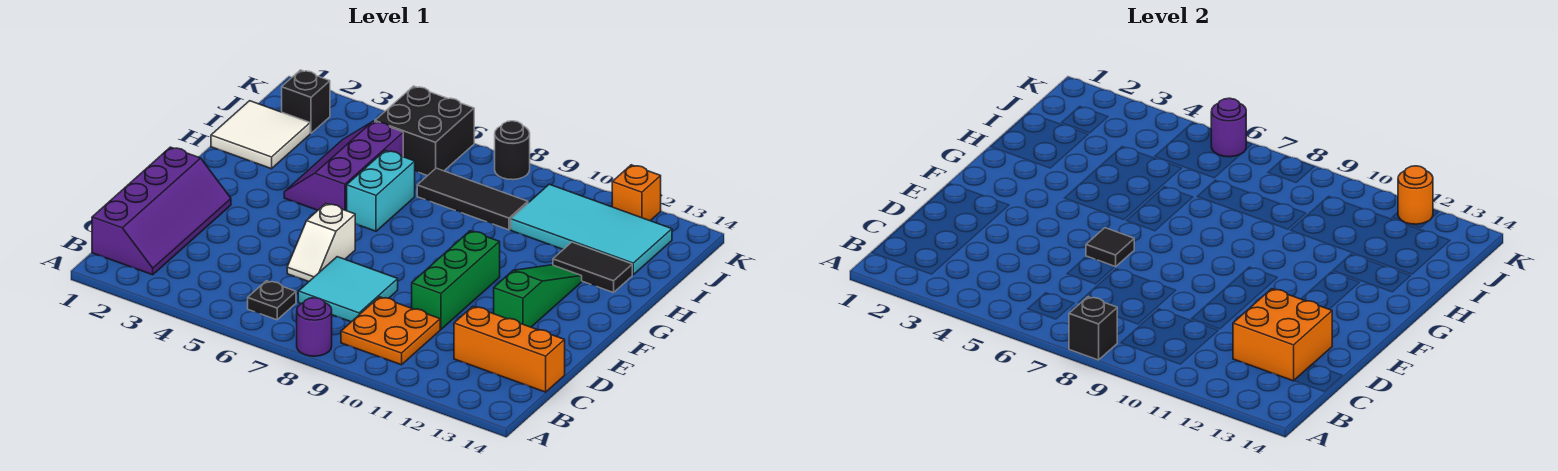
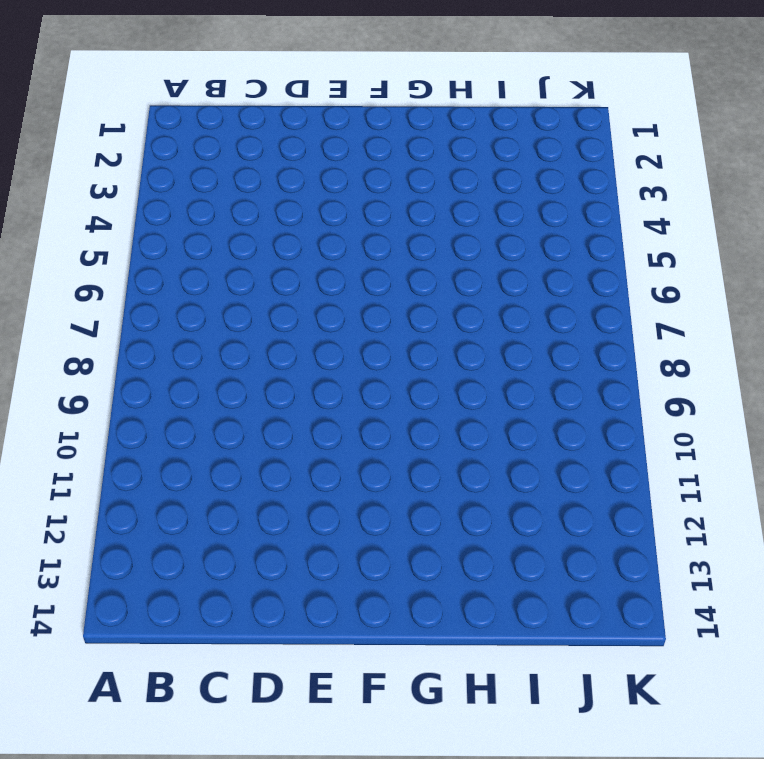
none -> purple 1x1 round brick [297,298,332,356]
none -> purple 2x4 slope [92,147,231,275]
none -> black 1x1 plate [248,281,296,320]

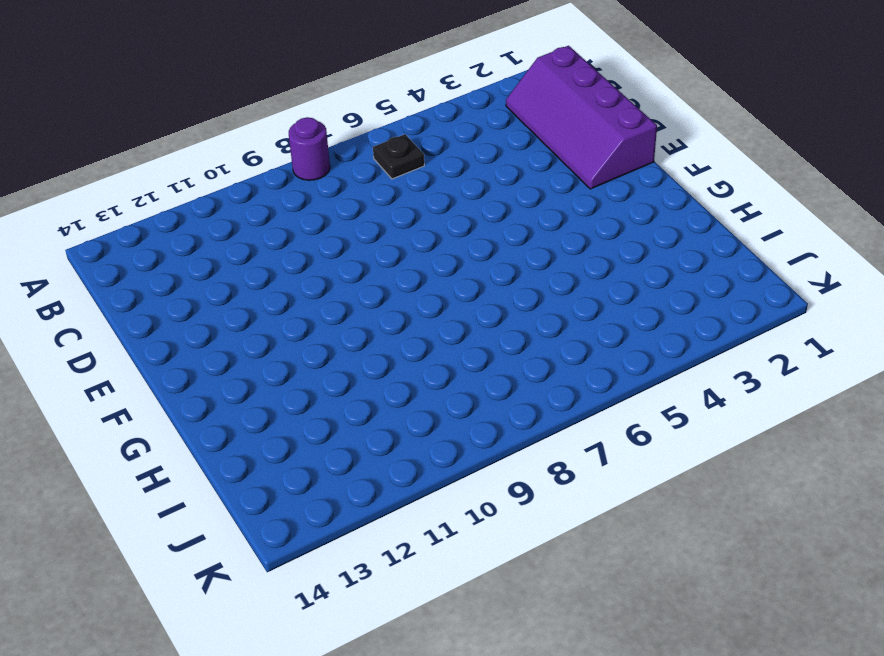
none -> orange 2x2 plate [341,297,440,365]
none -> cyan 2x2 tile [298,257,398,322]
none -> orange 1x3 brick [454,306,565,392]

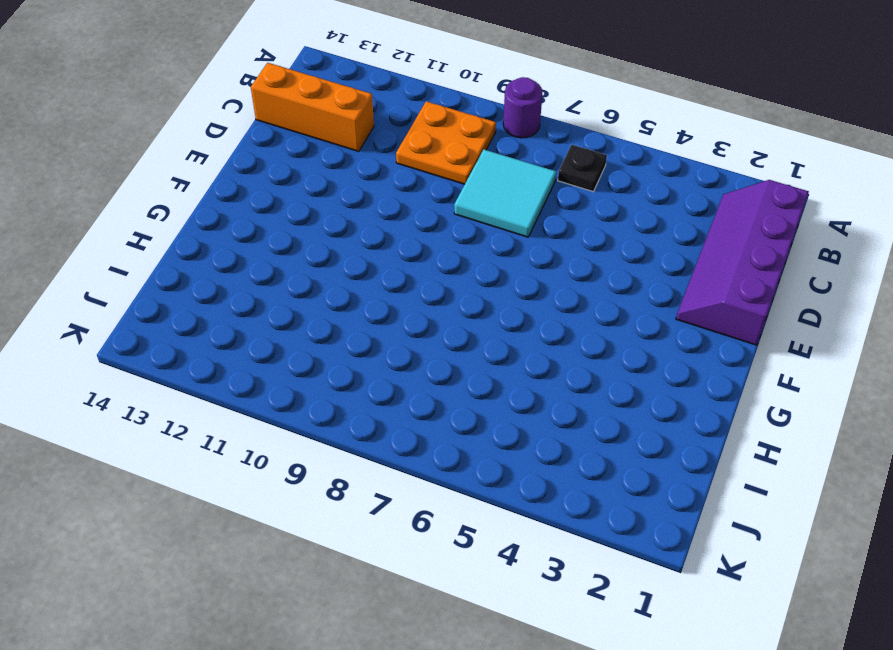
none -> white 1x2 slope [287,204,355,282]
none -> green 1x3 brick [412,231,500,329]
none -> green 1x3 slope [494,265,582,327]

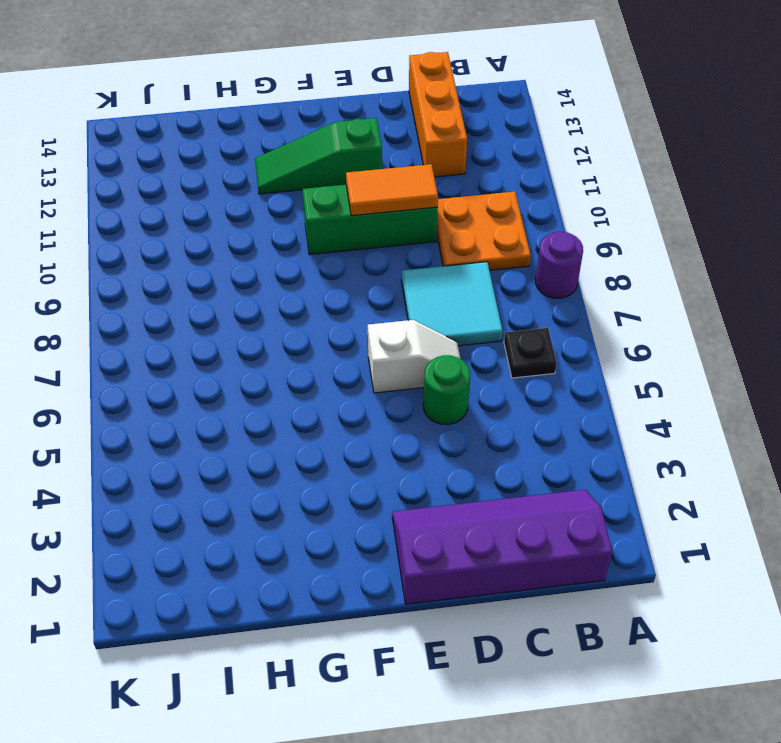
green 1x1 round brick [423,355,470,424] -> none
orange 1x2 tile [346,164,438,216] -> none
none -> purple 2x3 slope [284,121,403,211]
none -> cyan 1x2 brick [347,150,415,231]
none -> white 2x2 tile [211,101,310,169]

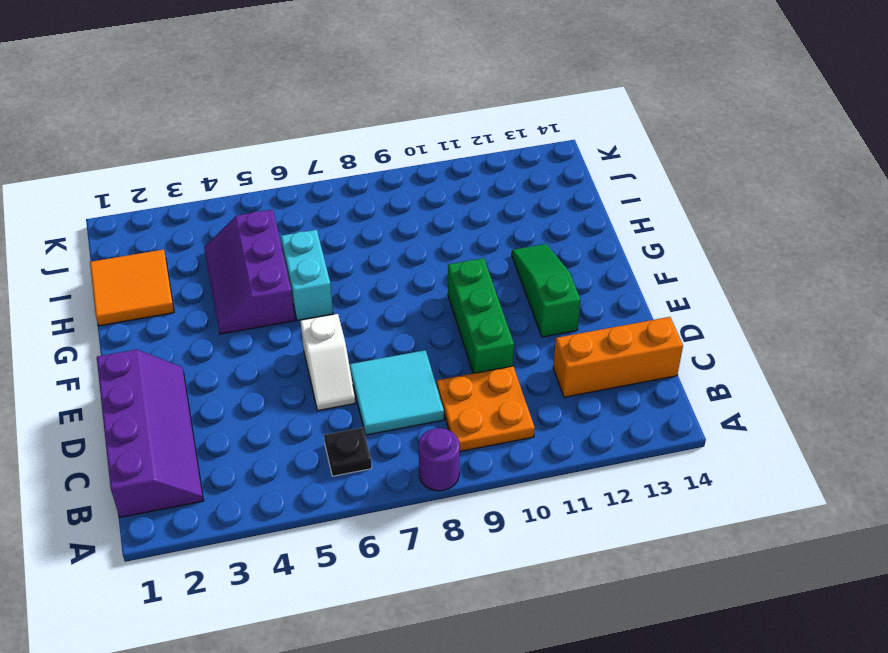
orange 2x2 tile [90,249,174,326] -> white 2x2 tile [211,101,310,169]
none -> black 1x2 tile [553,242,632,293]
none -> black 1x3 tile [417,168,528,230]
none -> cyan 2x4 tile [511,184,672,275]

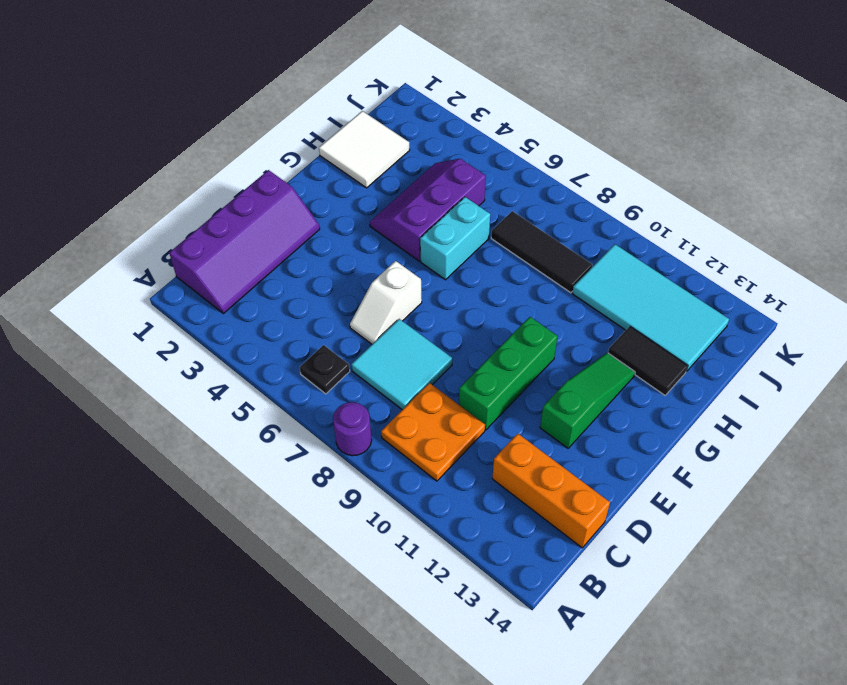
none -> black 1x1 brick [282,70,330,133]
none -> black 2x2 brick [375,86,474,176]
none -> black 1x1 round brick [495,121,530,180]

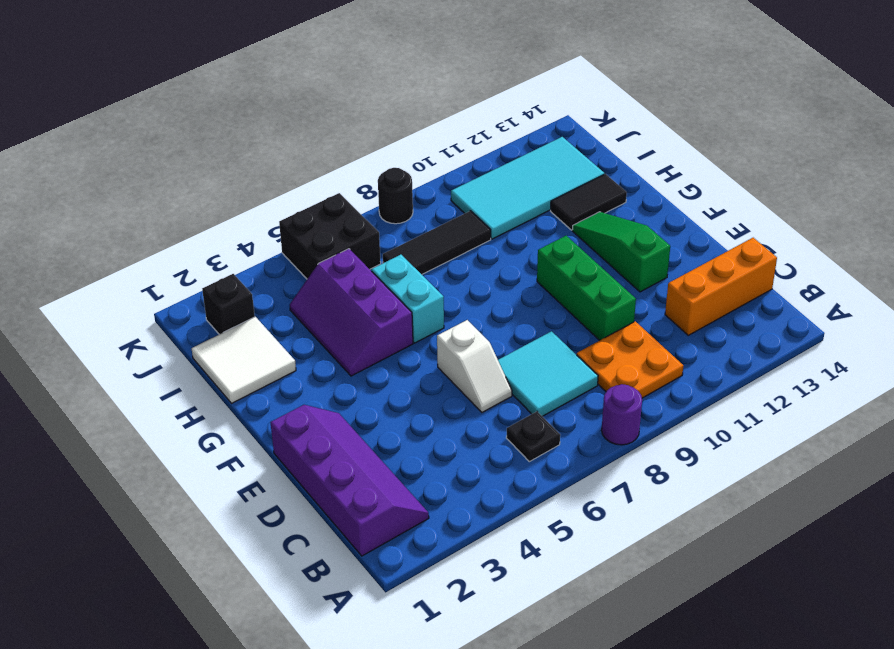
none -> orange 1x1 brick [612,165,661,221]
none -> black 1x1 brick [1069,297,1117,360]
none -> orange 2x2 brick [1233,289,1332,381]

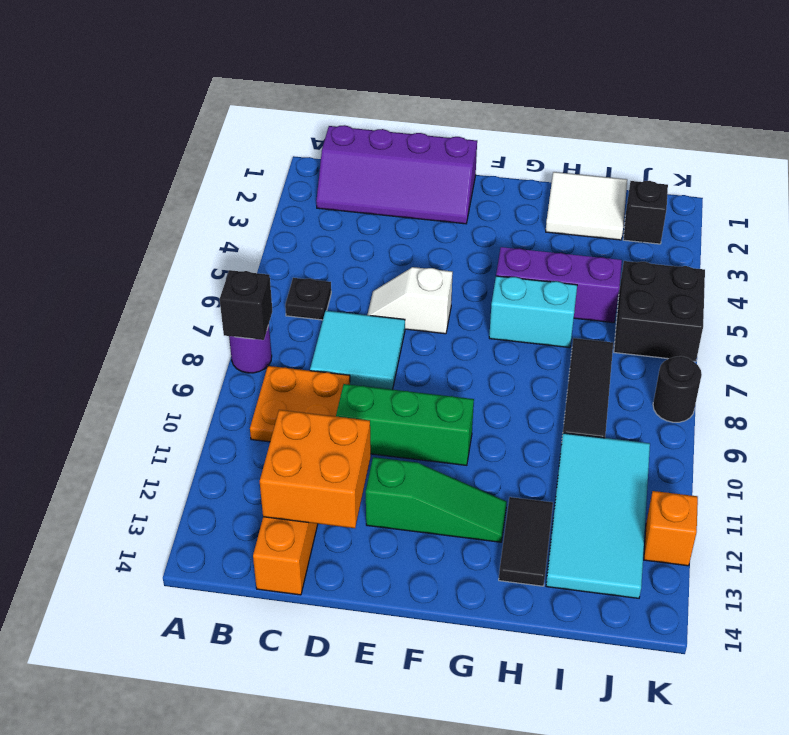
none -> black 1x1 tile [1086,228,1134,267]
none -> purple 1x1 round brick [1211,98,1246,157]
none -> orange 1x1 round brick [1398,166,1433,224]

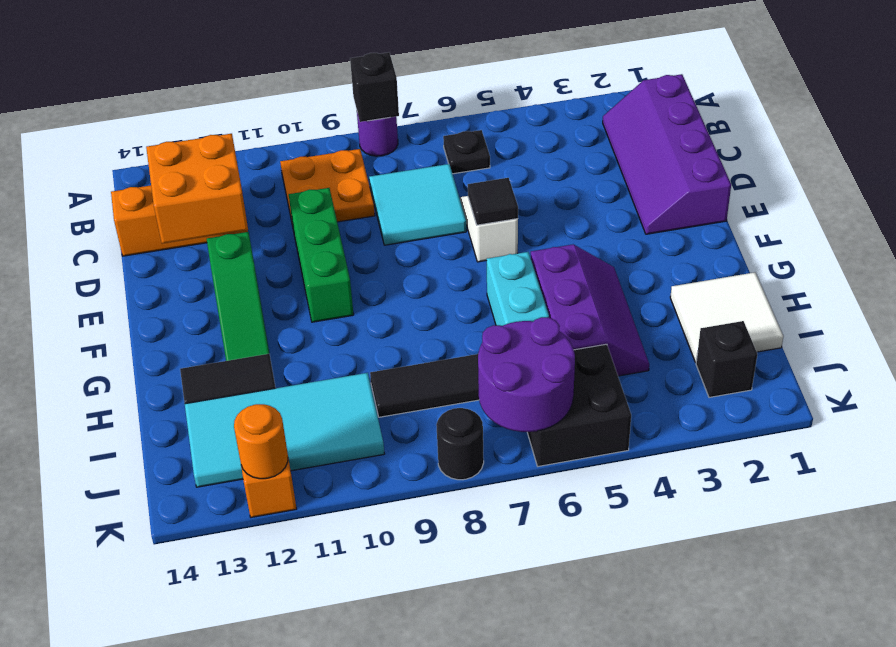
purple 2x2 round brick [478,317,575,432] -> purple 1x1 round brick [1211,98,1246,157]

